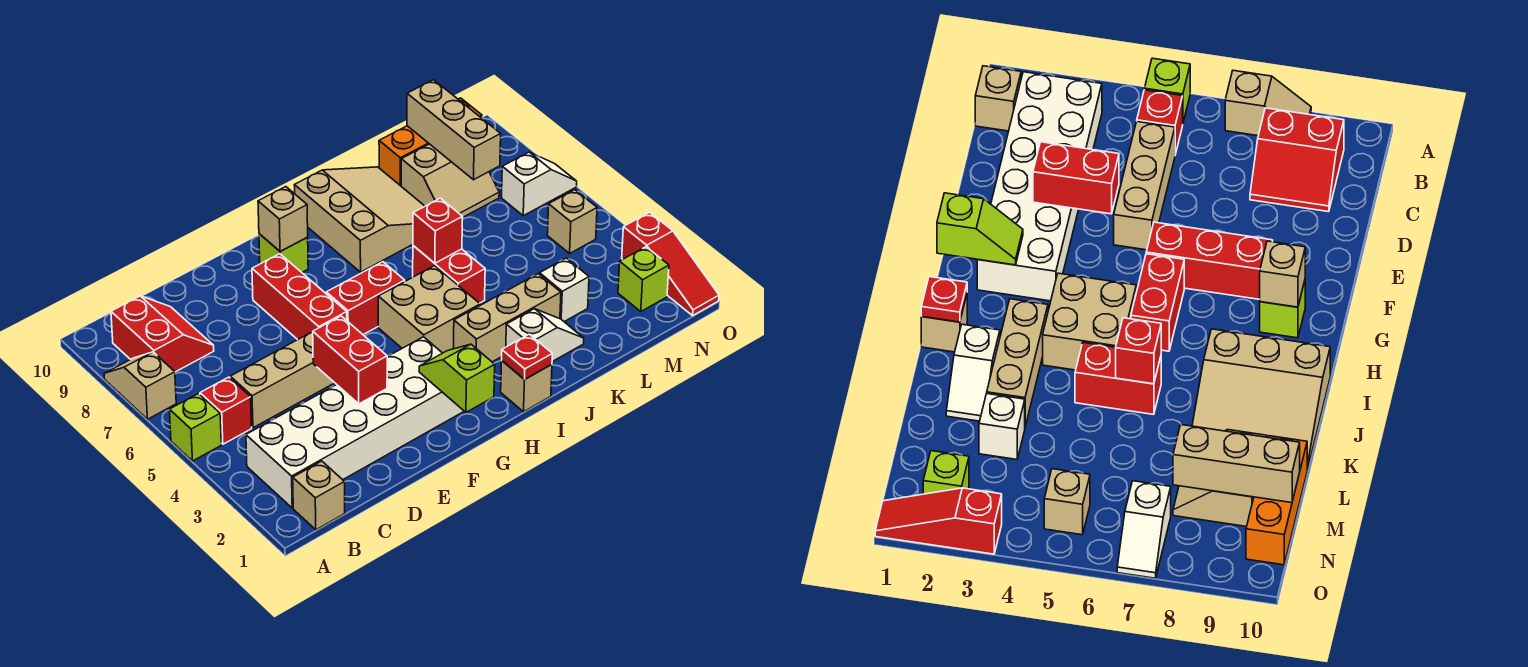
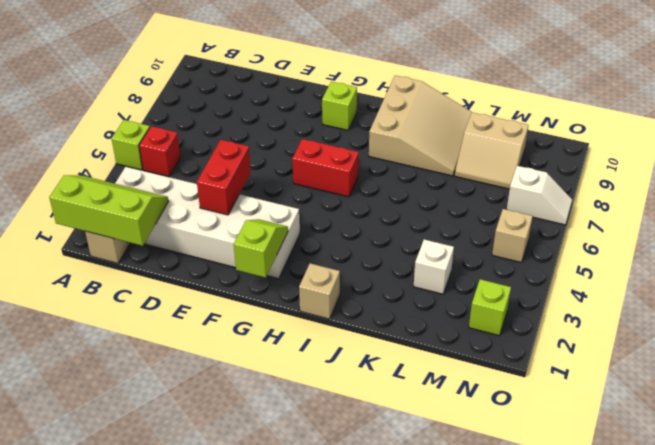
lime 2x3 slope [49,175,169,246] -> none
none -> tan 1x2 slope [104,352,176,419]
none -> red 2x2 slope [111,296,214,372]
none -> tan 1x3 brick [230,332,334,428]

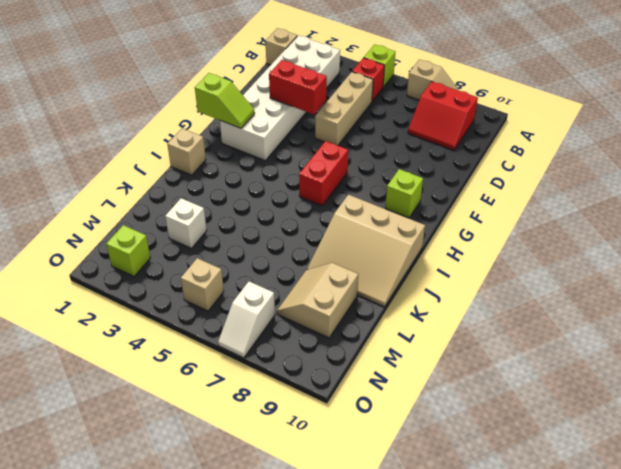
none -> red 1x3 brick [252,254,347,340]
none -> tan 2x2 brick [378,266,480,353]
none -> tan 1x3 brick [453,274,561,362]

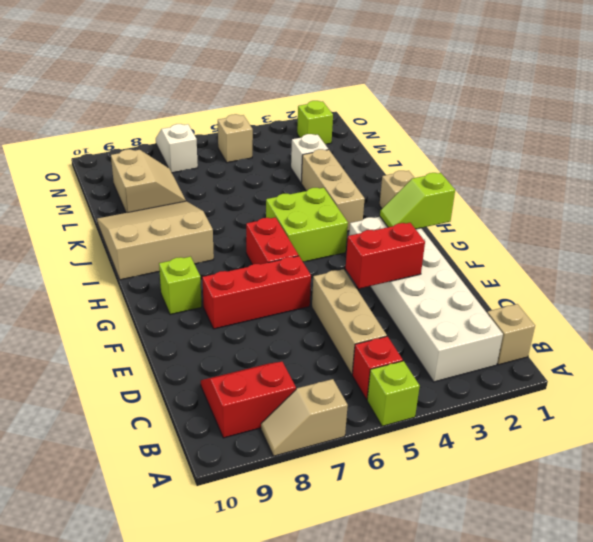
lime 2x2 brick [266,188,348,262] -> tan 2x2 brick [378,266,480,353]
none -> white 1x2 slope [506,309,584,361]
none -> red 1x2 brick [413,246,485,303]
none -> orange 1x3 brick [379,98,482,186]

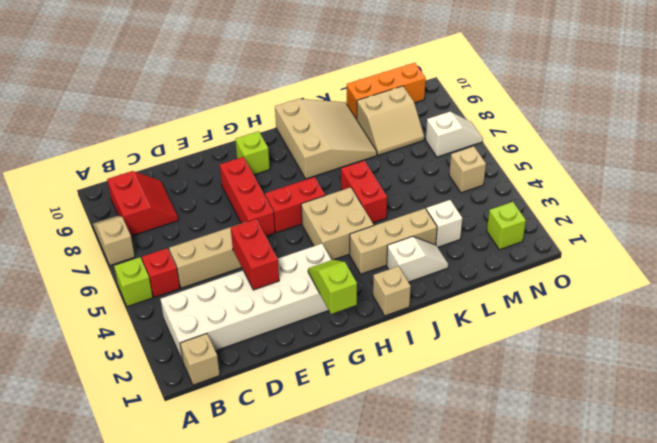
none -> red 1x3 slope [622,212,719,316]
none -> tan 1x1 brick [258,187,308,252]
none -> red 1x1 plate [502,334,552,380]

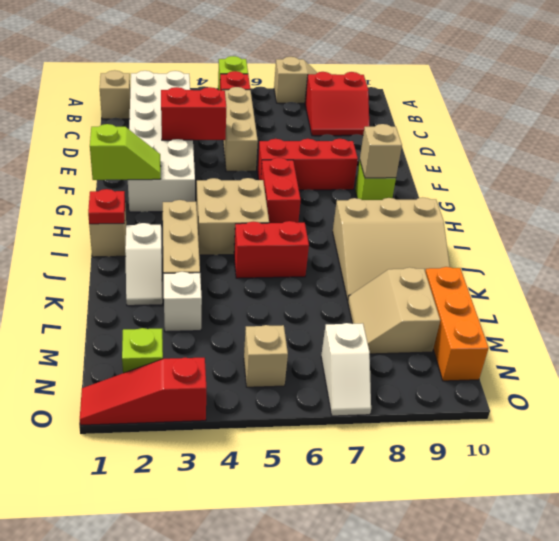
none -> red 1x1 brick [413,198,463,263]
none -> tan 1x3 brick [407,80,501,180]

